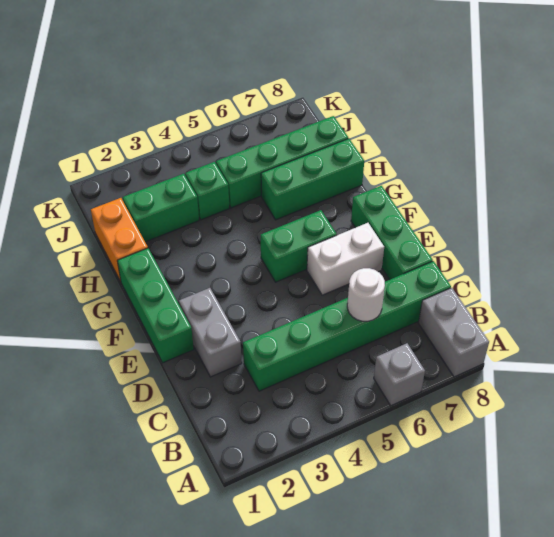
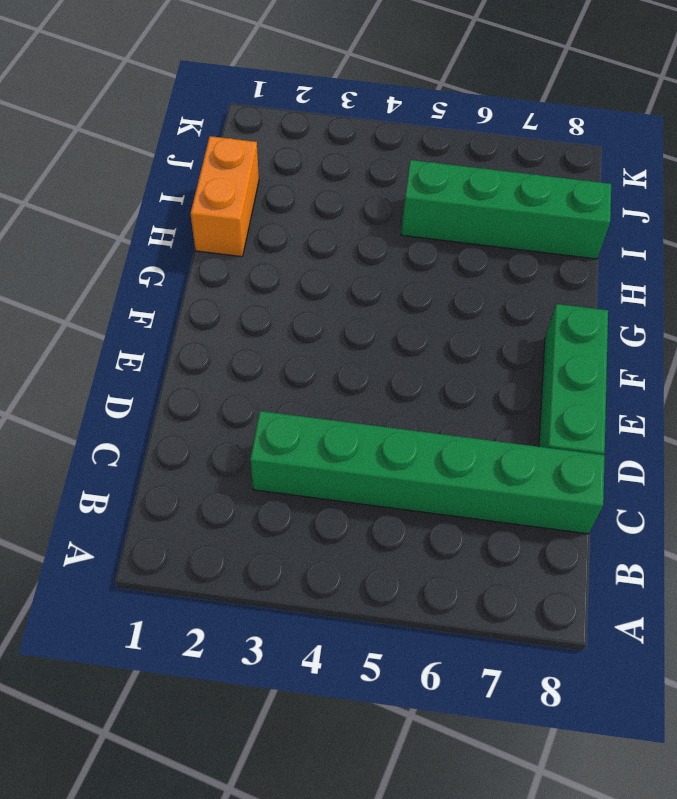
none -> grey 1x1 brick [374,343,425,406]
none -> grey 1x2 brick [418,288,489,377]
none -> grey 1x2 brick [179,288,242,377]

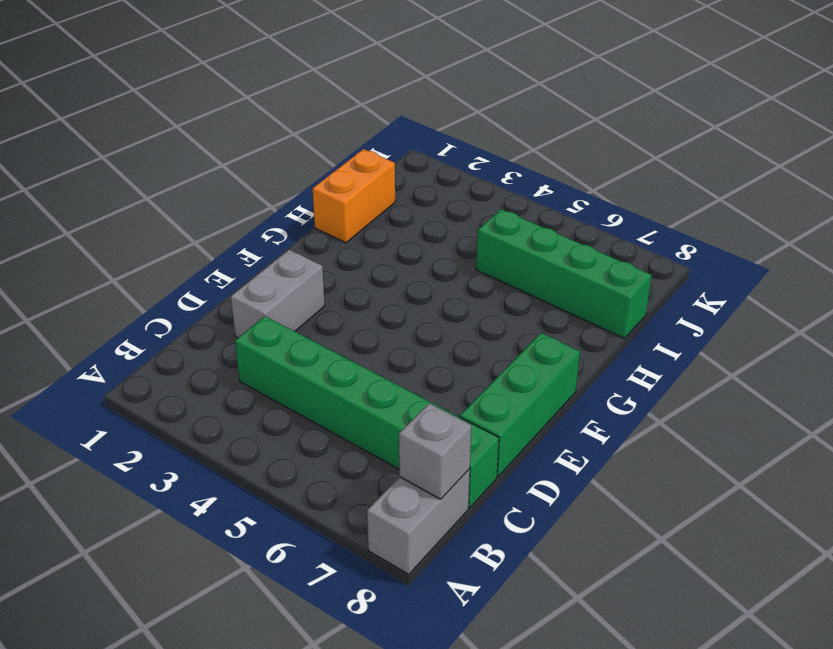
grey 1x1 brick [399,403,471,499] -> grey 1x1 brick moved to [374,343,425,406]
none -> green 1x3 brick [117,248,194,363]
none -> white 1x2 brick [307,223,384,295]
none -> green 1x2 brick [261,210,337,282]

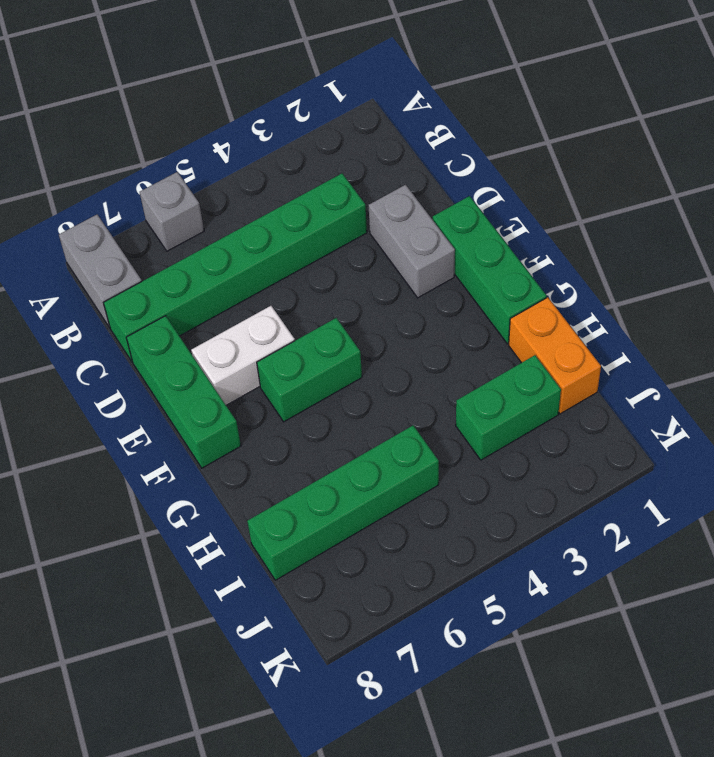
none -> green 1x3 brick [261,139,364,220]
none -> green 1x1 brick [185,162,229,220]
none -> white 1x1 round brick [347,268,385,321]

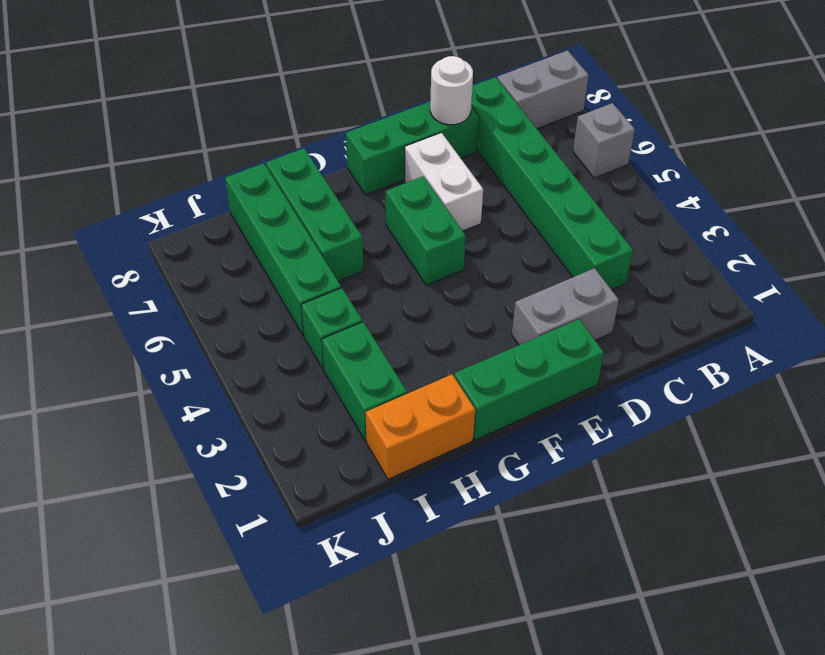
white 1x1 round brick [430,56,473,125] -> white 1x1 round brick moved to [347,268,385,321]

